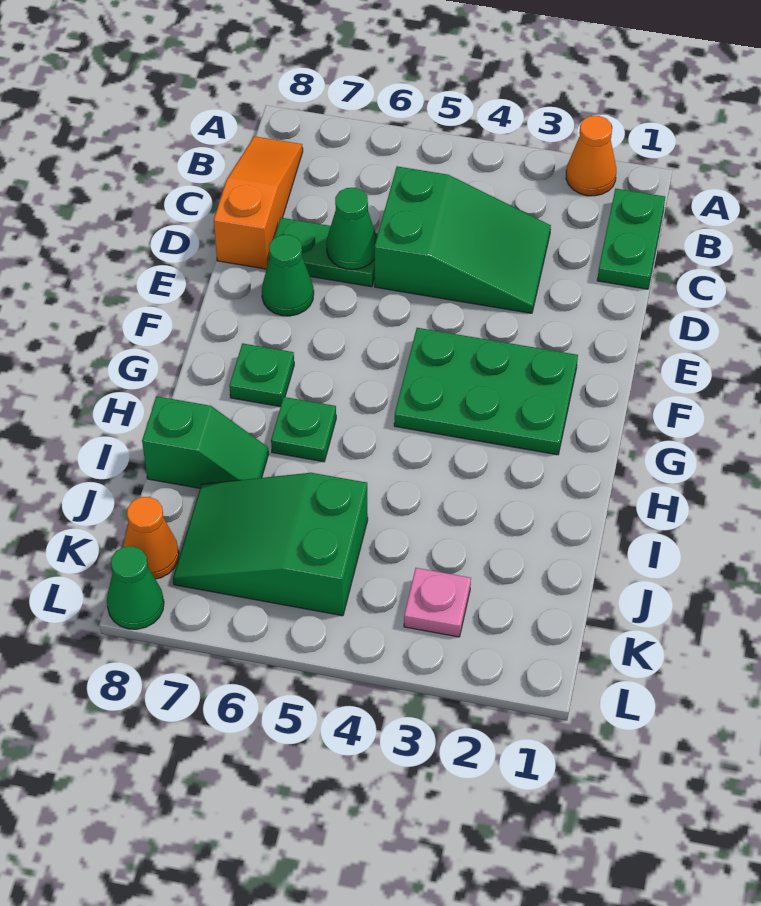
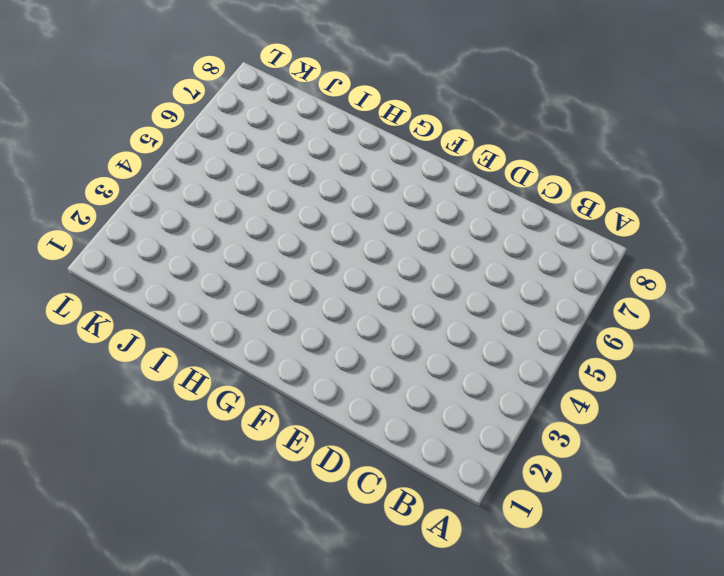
none -> orange 1x1 cone [566,116,616,196]
none -> green 1x2 plate [597,189,665,289]
none -> orange 1x3 slope [214,136,303,269]

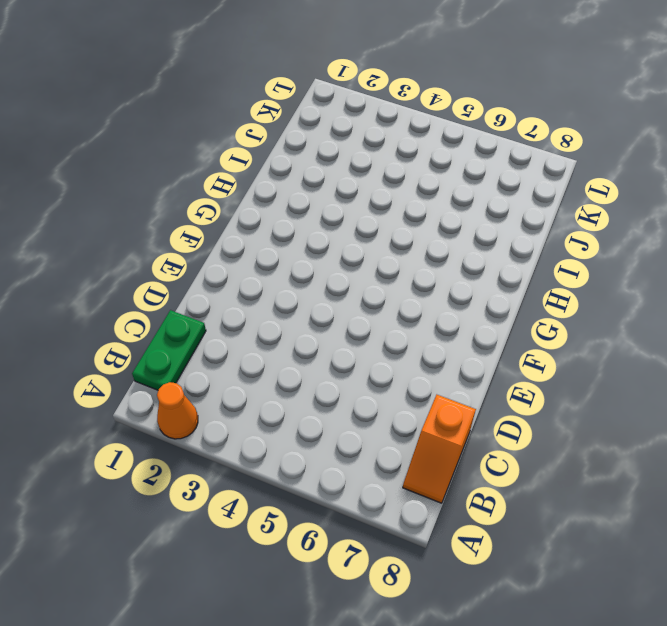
orange 1x2 slope [403,395,476,503] -> orange 1x3 slope [214,136,303,269]
none -> green 2x3 slope [375,166,551,313]
none -> green 1x2 plate [269,218,378,287]
none -> green 1x1 cone [262,235,314,316]

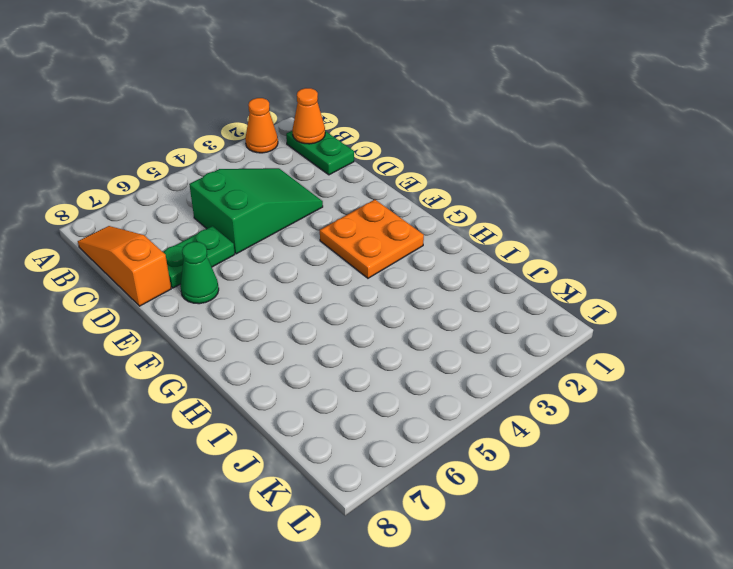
orange 1x1 cone [292,88,325,144] -> orange 1x1 cone moved to [123,497,179,579]
orange 2x2 plate [320,200,424,278] -> green 2x3 plate [394,328,578,455]
none -> green 1x1 plate [229,343,294,407]
none -> green 1x1 plate [271,397,336,462]
none -> green 1x2 slope [142,396,268,488]

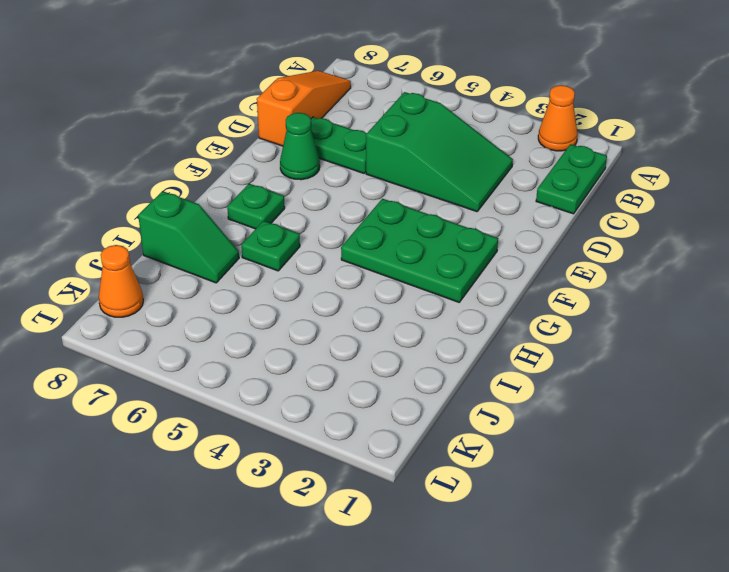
none -> green 2x3 slope [173,473,368,616]
none -> pink 1x1 plate [404,568,471,637]
none -> green 1x1 cone [107,546,164,629]

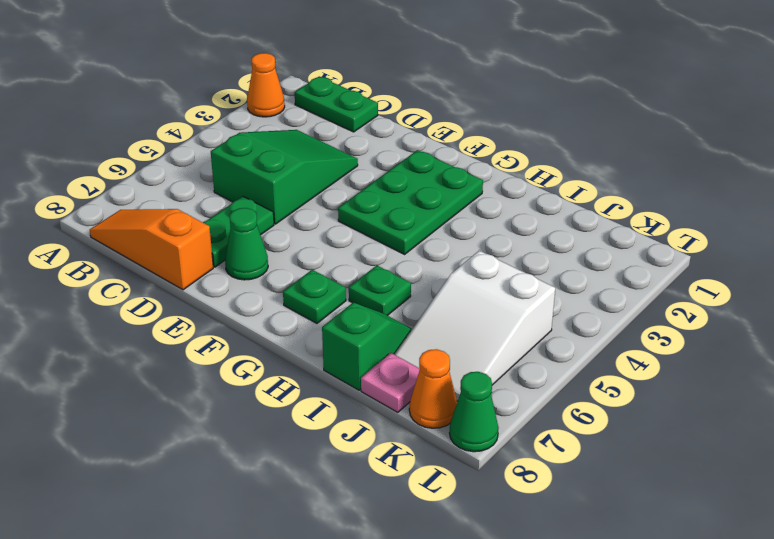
white 2x3 slope [394,251,555,401] -> green 2x3 slope [173,473,368,616]
pink 1x1 plate [361,353,420,412] -> pink 1x1 plate moved to [404,568,471,637]
none -> green 1x1 cone [326,188,377,269]

